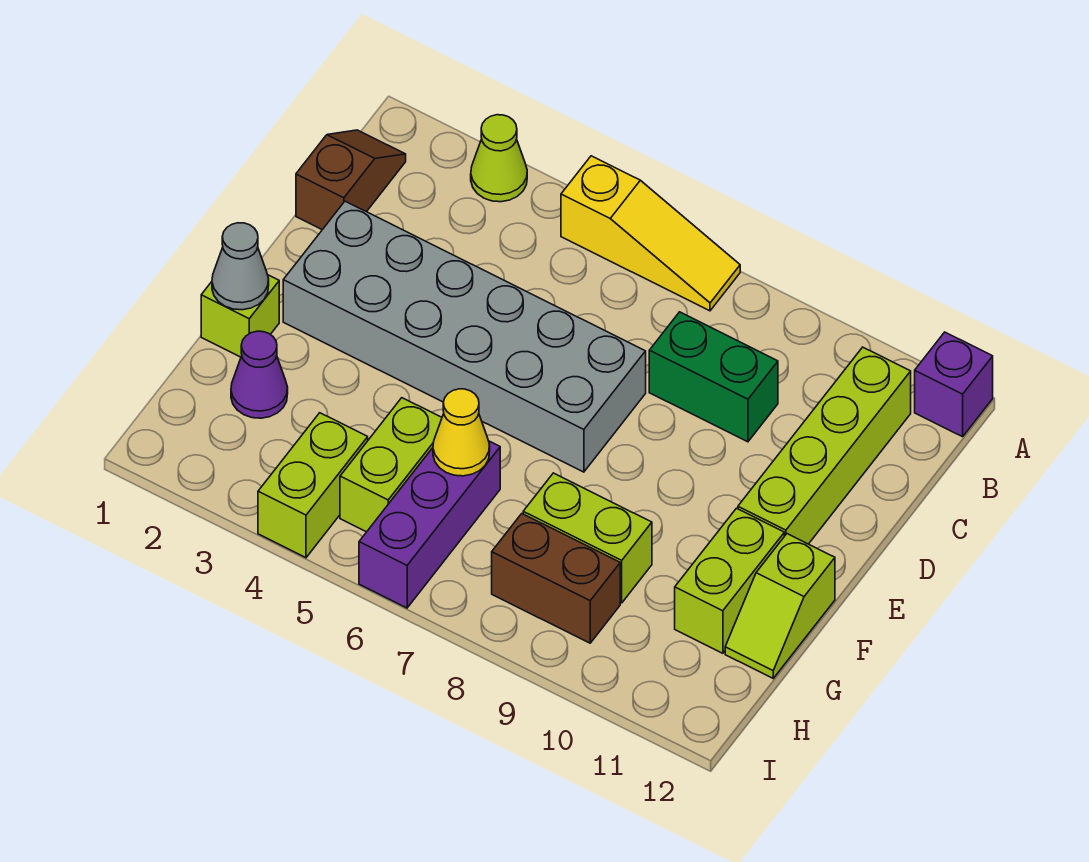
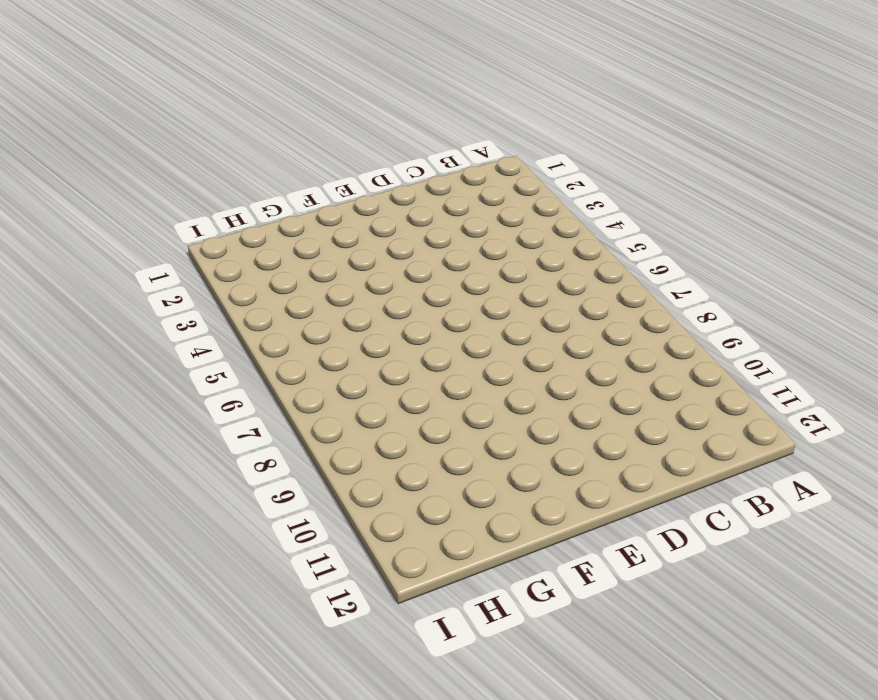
none -> lime 1x1 cone [471,115,527,202]
none -> yellow 1x3 slope [561,156,740,311]
none -> purple 1x1 brick [915,332,993,437]

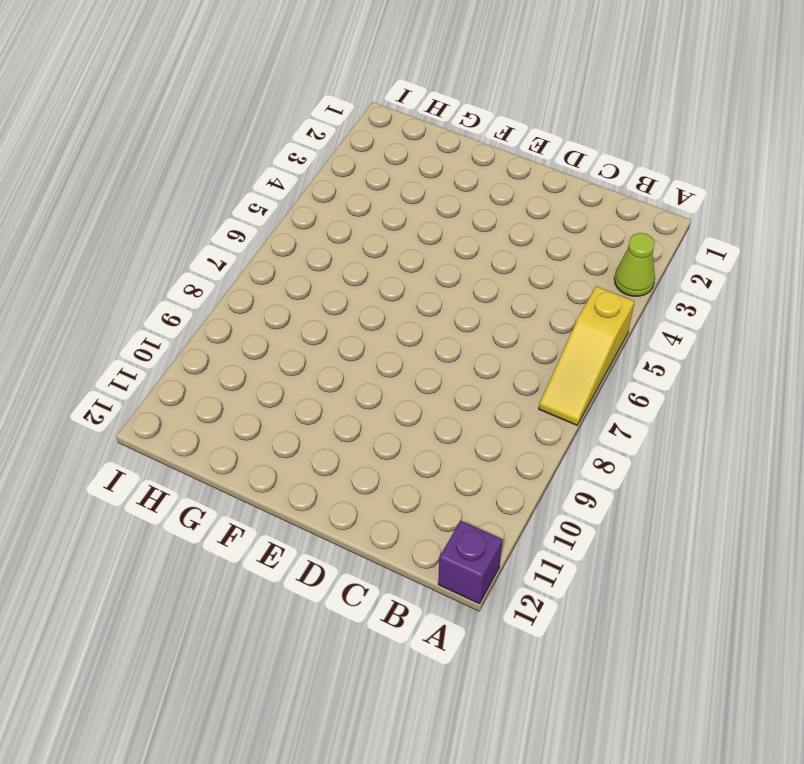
none -> brown 1x2 slope [296,130,406,230]
none -> lime 1x4 brick [738,347,911,544]
none -> green 1x2 brick [649,312,778,442]

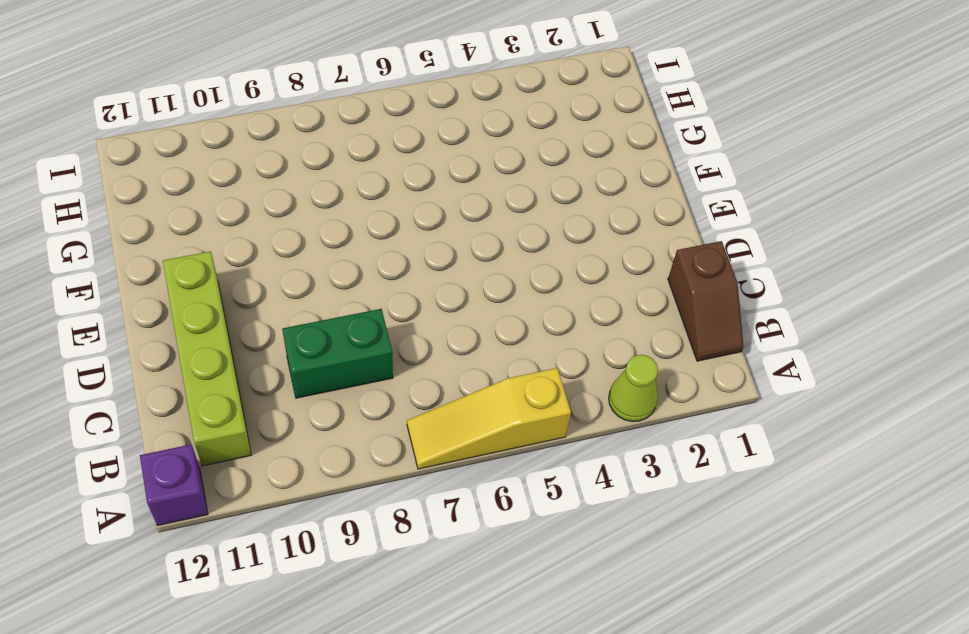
none -> grey 2x6 brick [283,201,646,472]
none -> lime 1x1 brick [201,275,279,357]
none -> lime 1x2 brick [675,508,784,653]

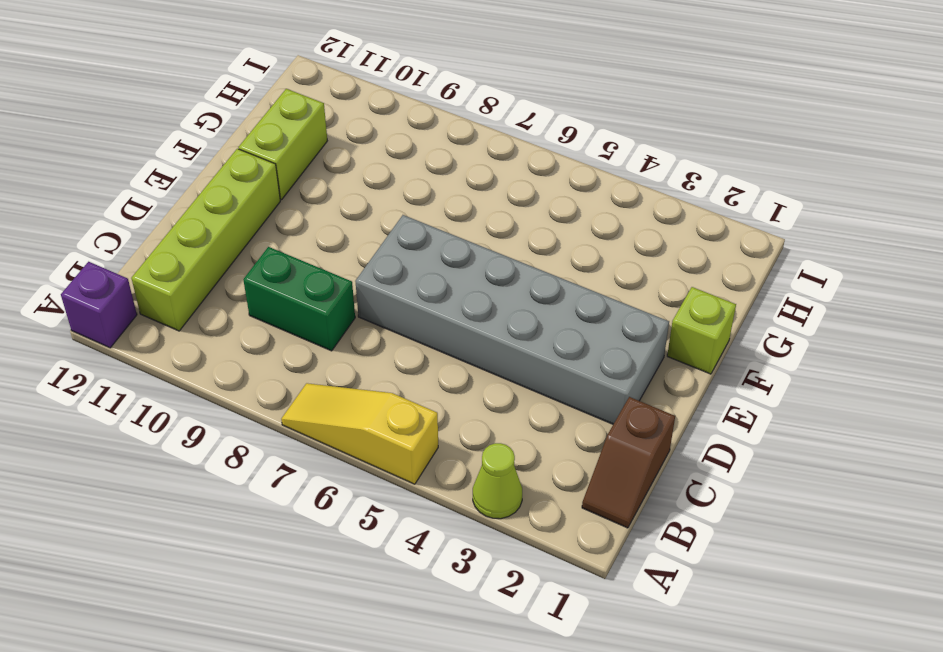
none -> lime 1x2 slope [725,534,835,678]
none -> purple 1x1 cone [231,331,288,418]
none -> lime 1x2 brick [340,398,442,532]

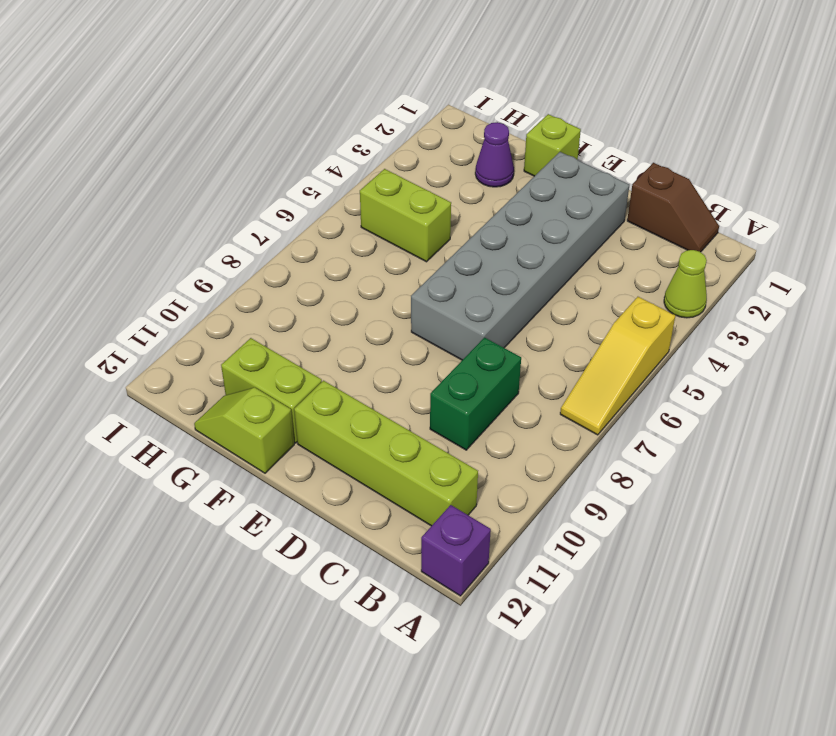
none -> purple 1x3 brick [359,441,500,608]
none -> lime 1x2 brick [523,473,652,603]
none -> lime 1x2 brick [258,413,368,558]

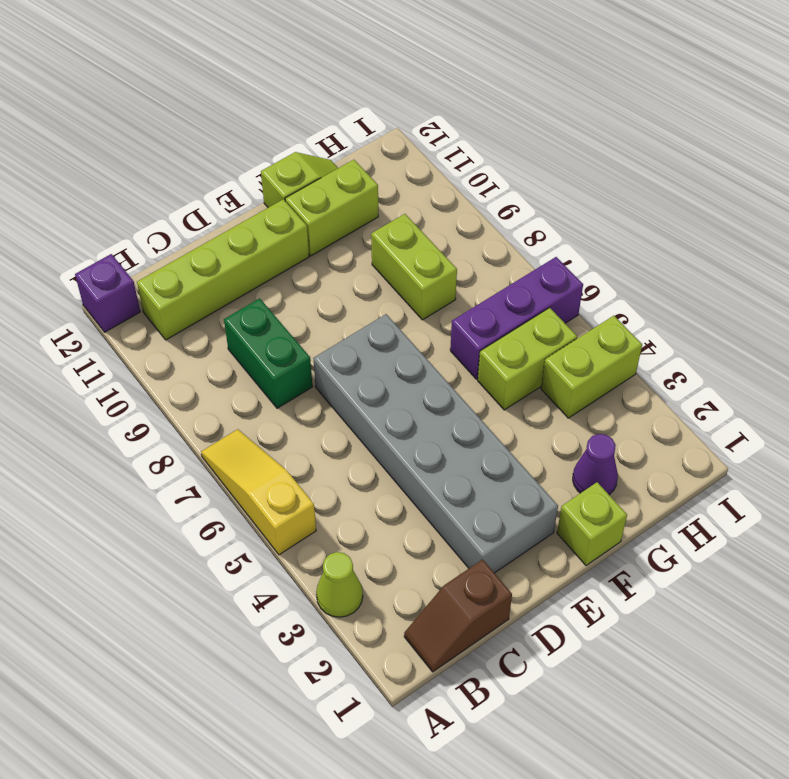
none -> brown 1x2 brick [492,514,620,643]
none -> grey 1x1 cone [212,223,269,310]
none -> yellow 1x1 cone [433,389,490,476]

